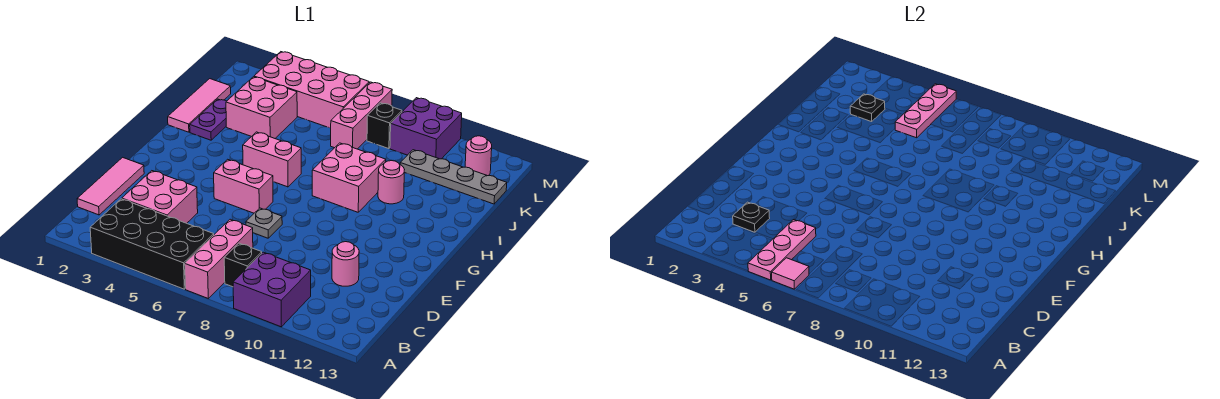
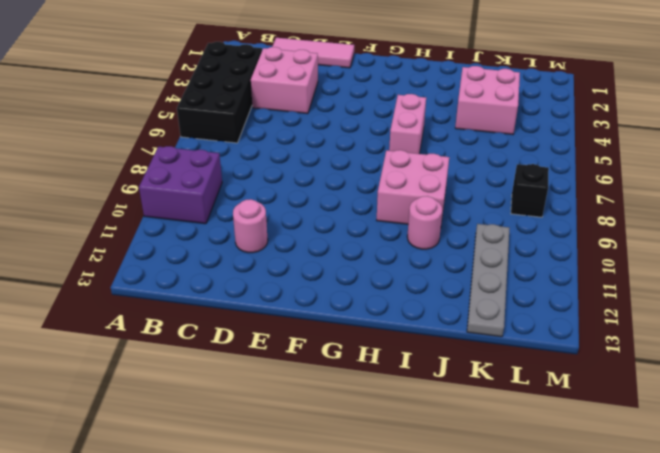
none -> pink 1x3 brick [185,219,253,298]
none -> black 1x1 brick [224,243,262,287]
none -> grey 1x1 plate [246,208,282,238]

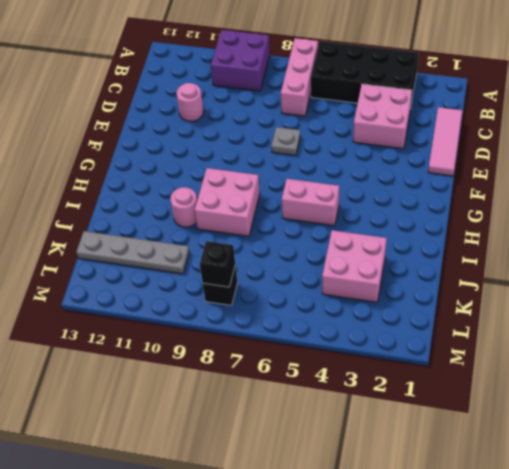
black 1x1 brick [200,241,235,287] -> black 1x1 brick moved to [224,243,262,287]
none -> pink 1x2 brick [214,159,273,213]
none -> pink 1x3 tile [168,79,231,132]
none -> purple 1x2 plate [190,99,226,140]

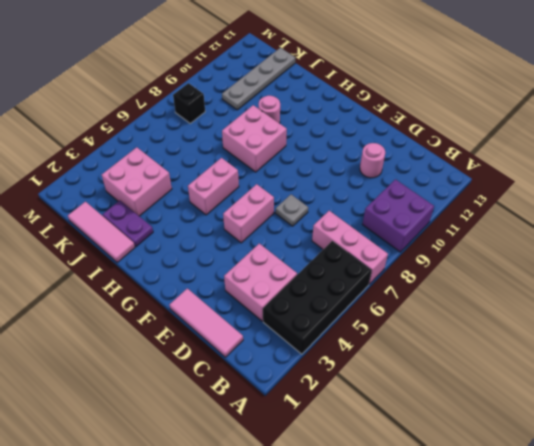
none -> black 1x1 brick [224,243,262,287]
none -> pink 1x3 brick [331,82,392,149]
none -> pink 2x4 brick [254,52,369,128]

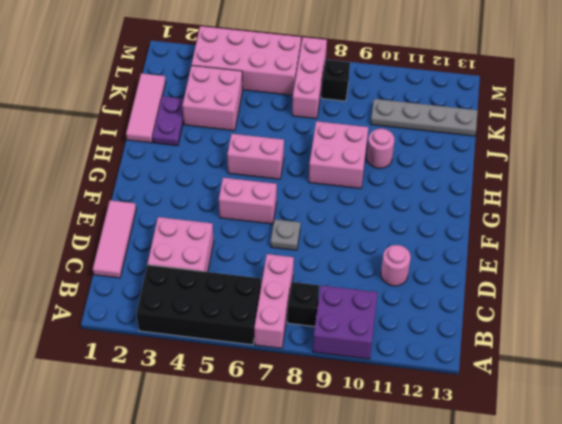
none -> purple 2x2 brick [390,98,462,159]
none -> pink 1x1 round brick [465,136,492,176]
none -> pink 1x3 plate [748,220,816,280]

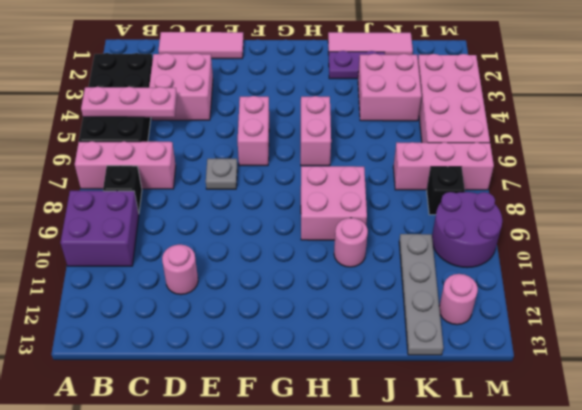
purple 2x2 round brick [432,192,502,268] -> purple 2x2 brick [390,98,462,159]
none -> pink 1x1 tile [772,258,809,289]
none -> black 1x1 plate [733,202,770,232]
none -> black 1x1 plate [850,94,885,122]

